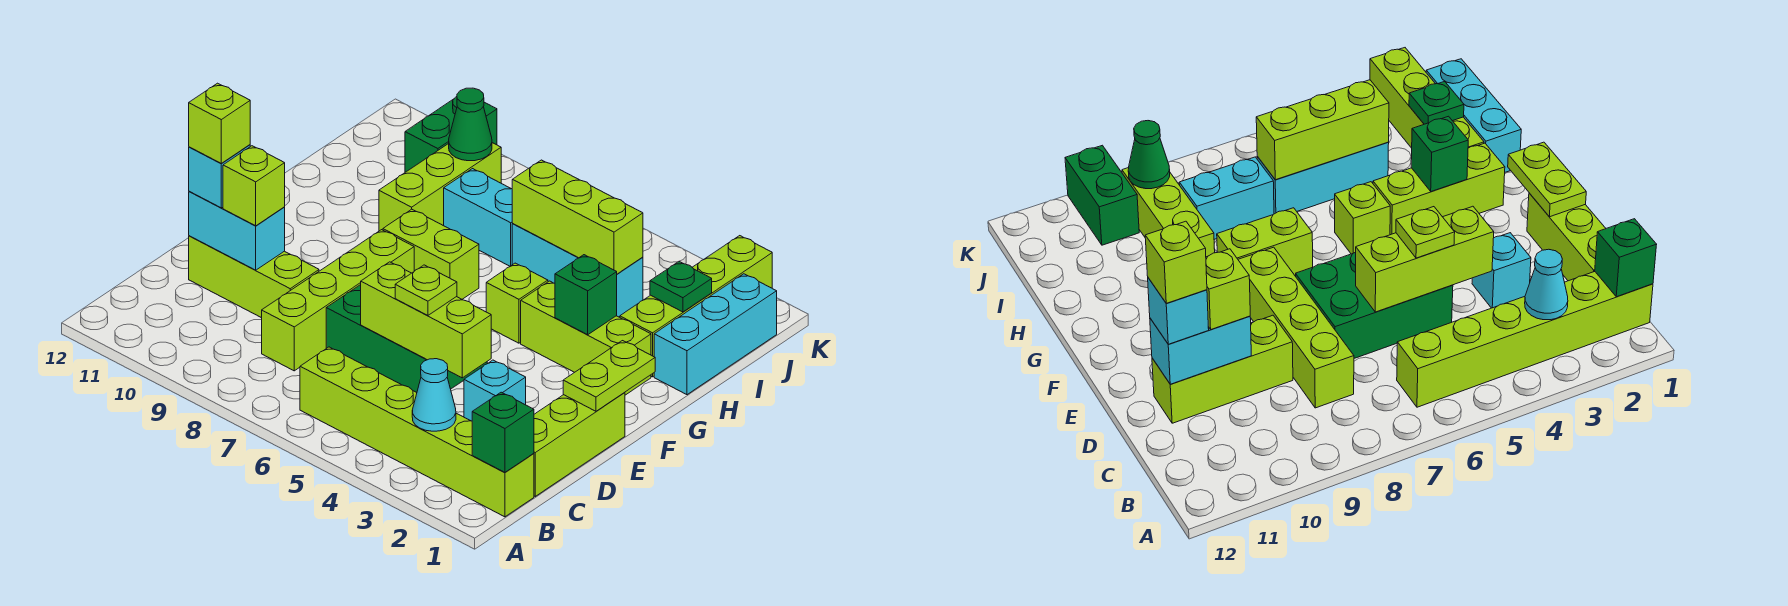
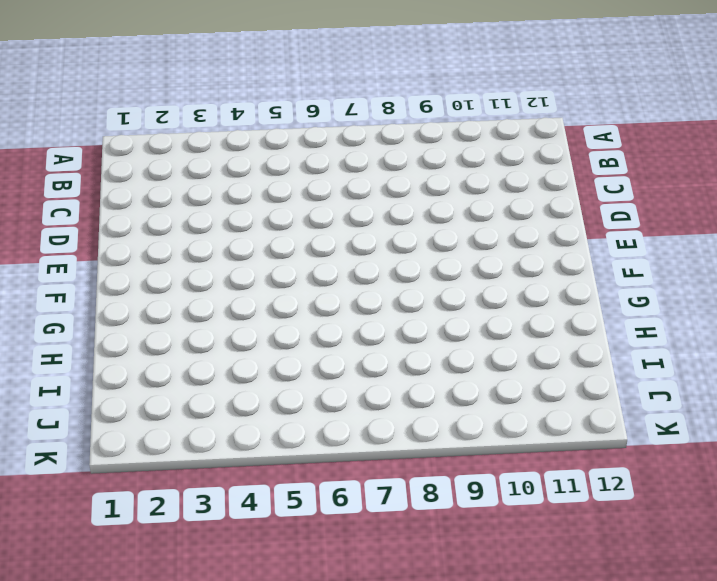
none -> lime 1x6 brick [300,347,534,517]
none -> lime 1x3 brick [534,393,625,496]
none -> lime 1x4 brick [262,230,414,371]

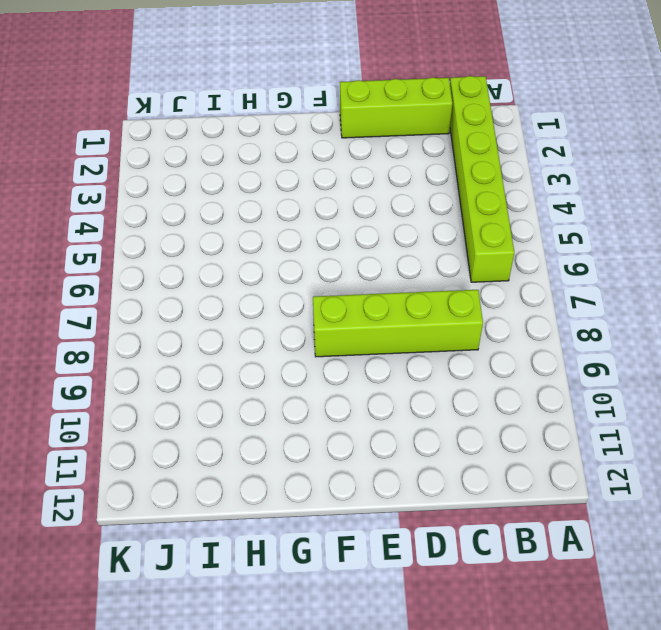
none -> cyan 1x1 brick [464,360,526,421]
none -> green 2x3 brick [326,285,487,393]
none -> lime 1x3 brick [189,236,319,318]

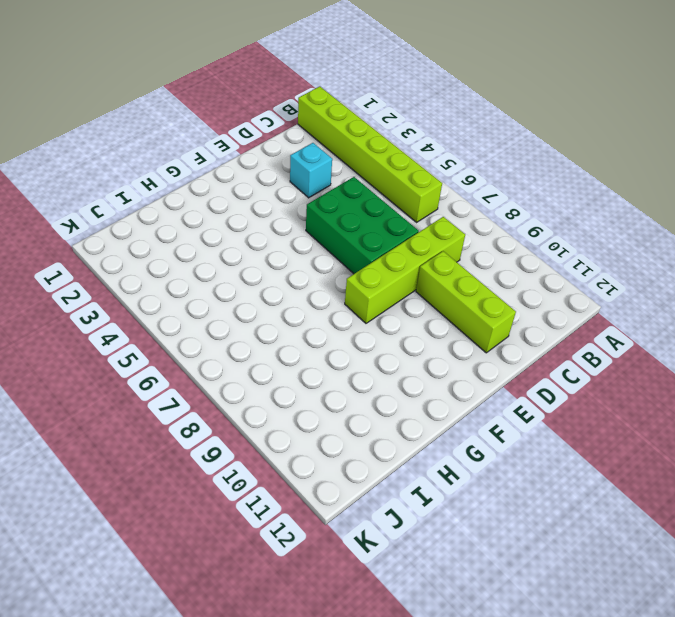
none -> lime 1x3 brick [534,393,625,496]
none -> lime 1x3 brick [521,281,651,395]
none -> lime 1x1 brick [486,263,548,343]

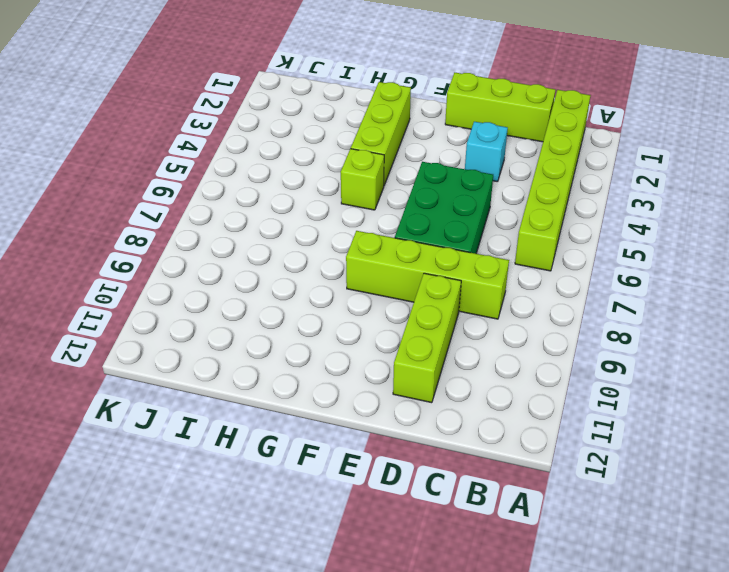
none -> lime 1x2 brick [383,209,479,299]
none -> cyan 1x3 brick [654,274,777,395]
none -> lime 1x4 brick [620,236,772,377]

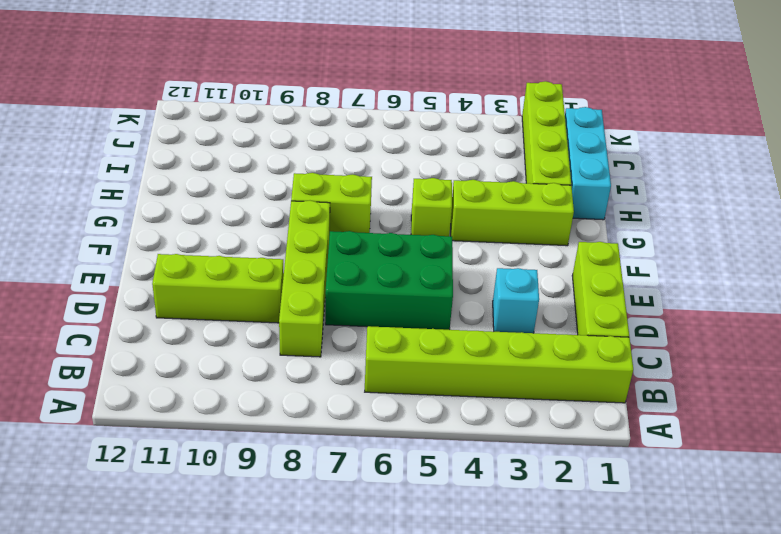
none -> lime 1x3 brick [379,143,501,231]
none -> cyan 1x3 brick [512,224,643,317]
none -> cyan 1x2 brick [444,169,513,266]

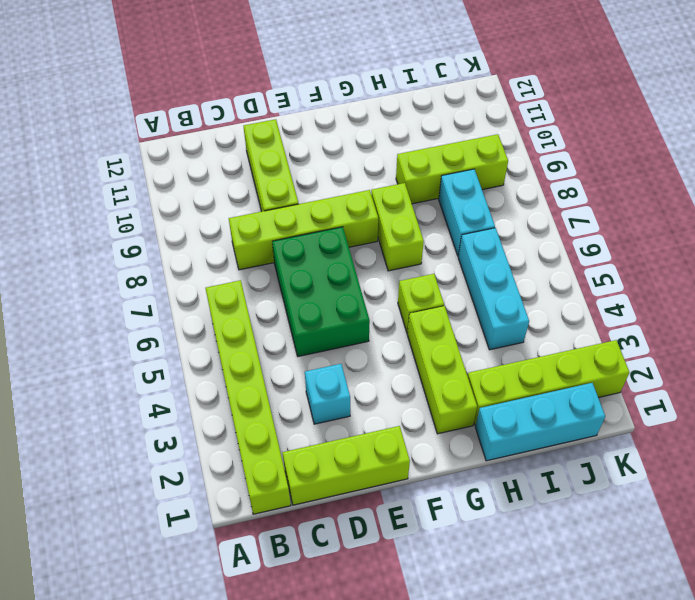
none -> green 1x2 brick [405,97,497,172]
none -> green 1x1 brick [472,392,534,473]
none -> cyan 1x1 cone [412,359,456,431]

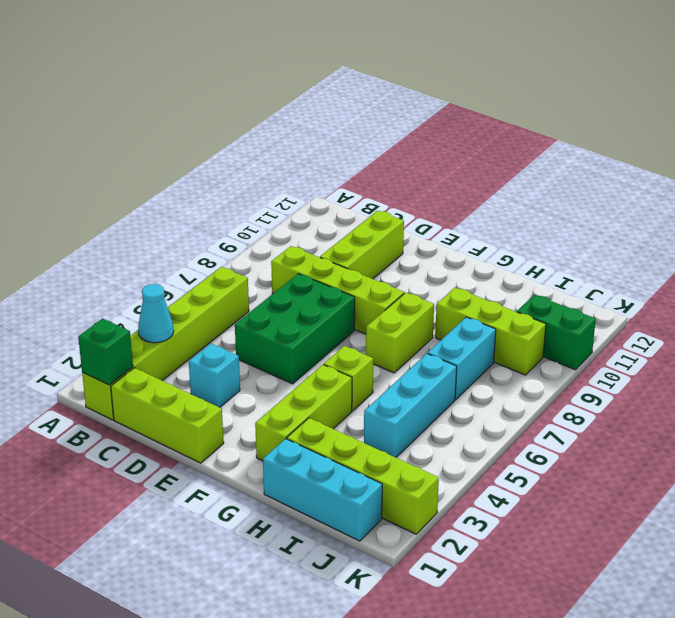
none -> lime 1x3 brick [361,262,491,378]
none -> cyan 1x2 brick [189,191,285,270]
none -> lime 1x2 plate [563,341,655,411]

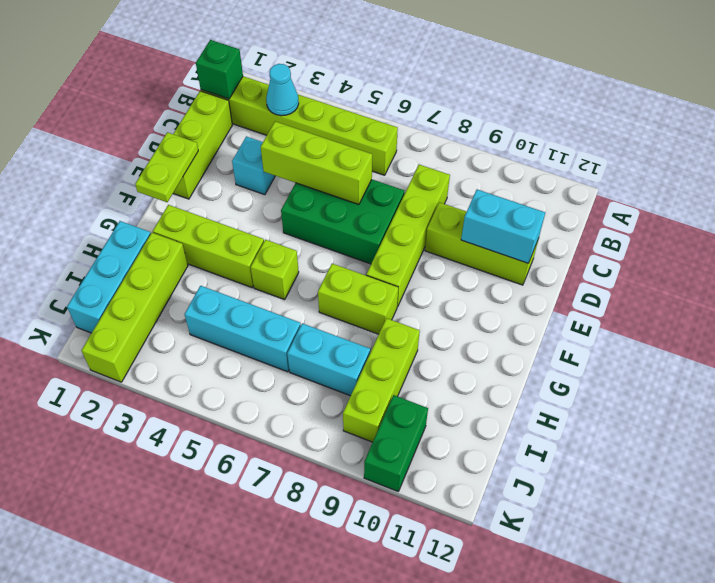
none -> green 1x1 brick [555,255,617,335]
none -> green 1x1 plate [650,262,712,312]
none -> lime 1x3 brick [512,160,643,274]

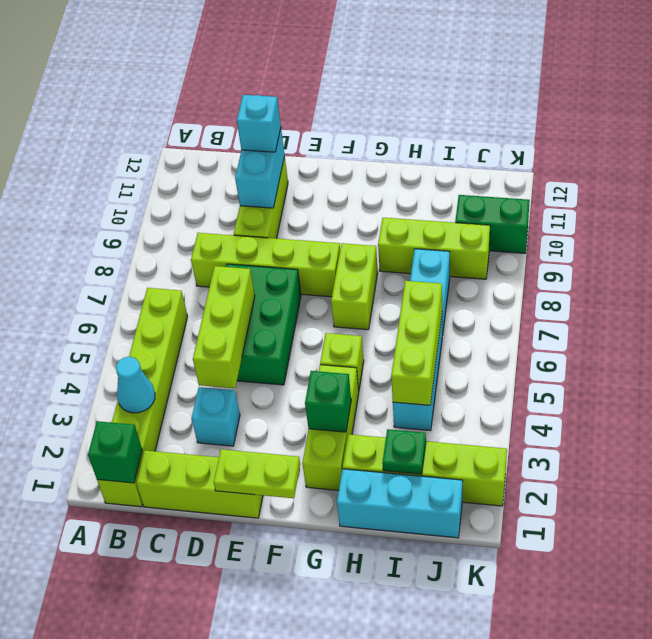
none -> green 1x1 cone [449,88,492,161]
none -> lime 1x1 plate [395,265,457,315]
none -> lime 1x1 brick [223,146,285,226]

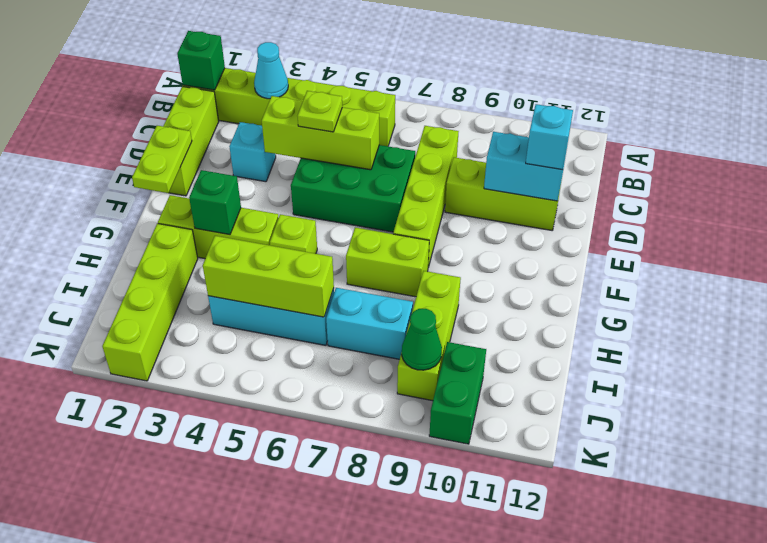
none -> cyan 1x3 brick [654,274,777,395]
none -> green 1x1 plate [650,262,712,312]
none -> lime 1x1 brick [223,146,285,226]

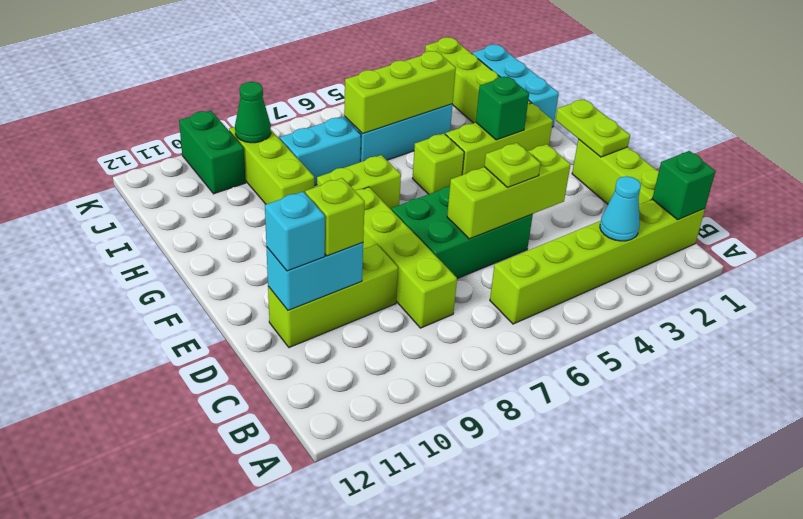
none -> cyan 1x1 brick [464,360,526,421]
none -> green 1x1 plate [650,262,712,312]
none -> lime 1x1 brick [189,83,250,164]

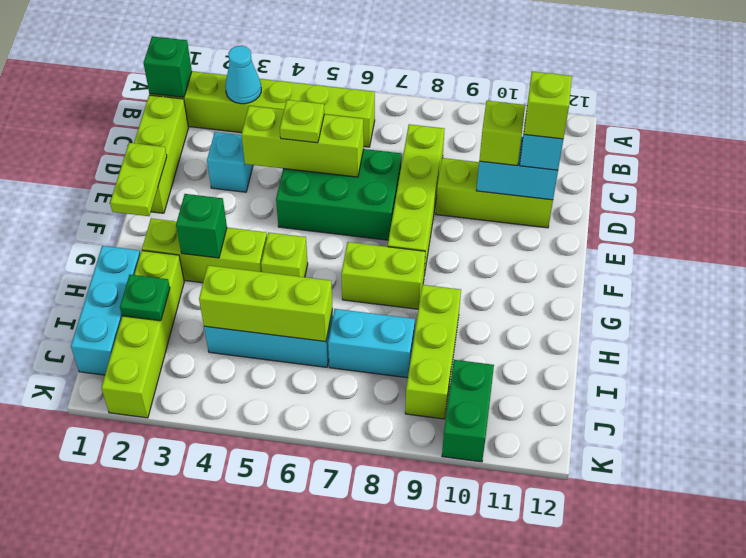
none -> green 1x1 cone [449,88,492,161]

